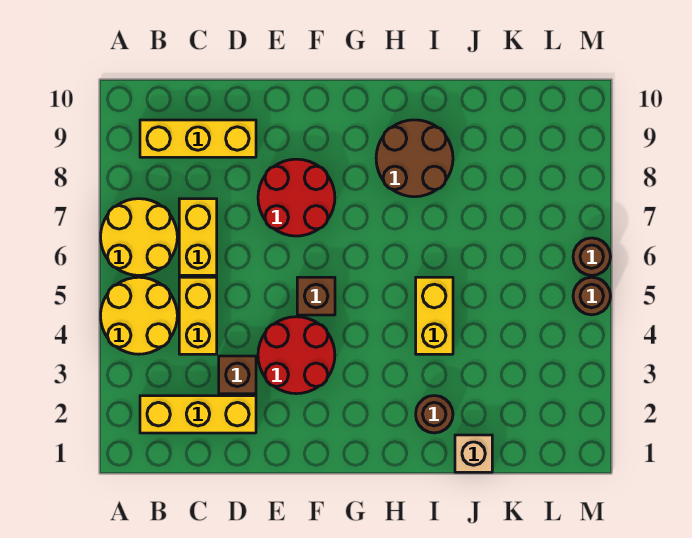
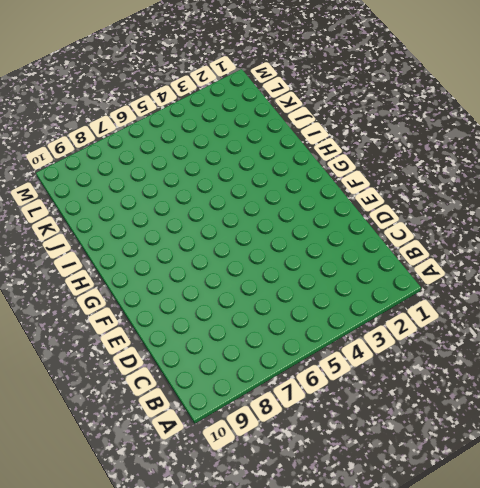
none -> yellow 2x2 round brick [101,277,177,354]
none -> yellow 2x2 round brick [101,199,177,275]
none -> yellow 1x3 brick [140,396,256,433]

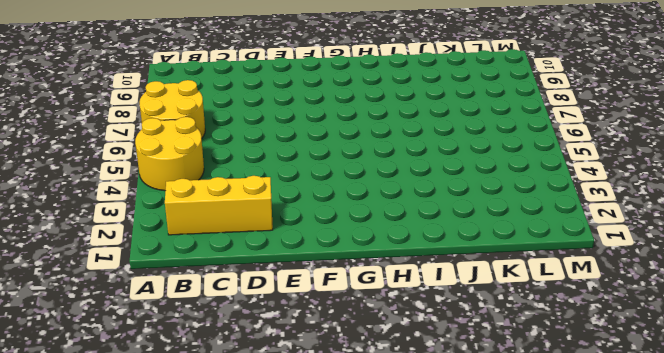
none -> yellow 1x3 brick [140,120,256,157]
none -> yellow 1x2 brick [179,277,217,354]
none -> yellow 1x2 brick [179,199,217,275]

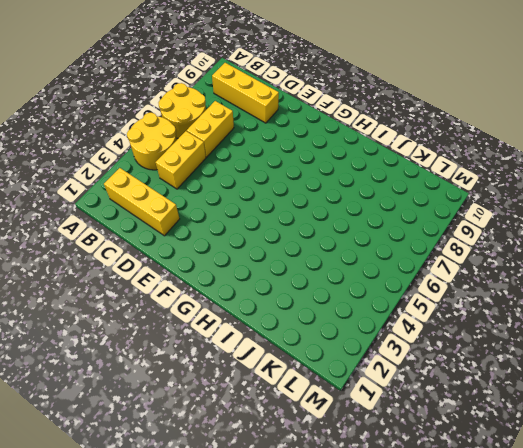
none -> brown 1x1 brick [219,356,256,394]
none -> red 2x2 round brick [258,317,335,394]
none -> red 2x2 round brick [258,159,335,236]

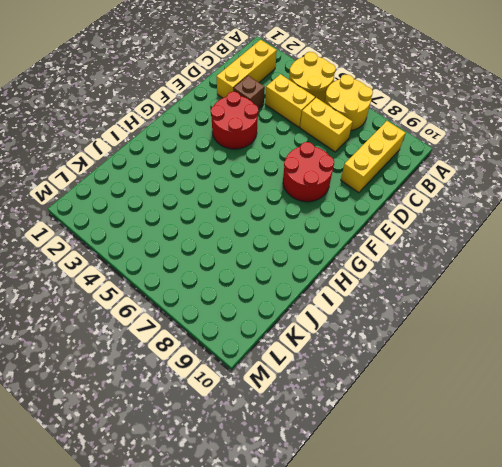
none -> brown 1x1 brick [297,277,335,315]
none -> brown 2x2 round brick [376,120,453,197]
none -> brown 1x1 round brick [416,396,453,433]

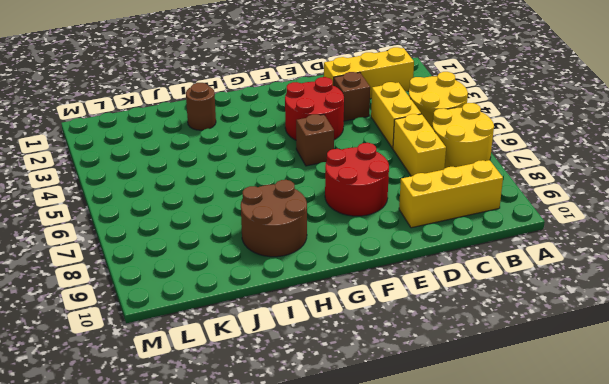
none -> yellow 1x2 brick [416,277,453,354]
none -> tan 1x1 brick [455,435,492,472]
none -> brown 1x1 round brick [573,277,610,315]

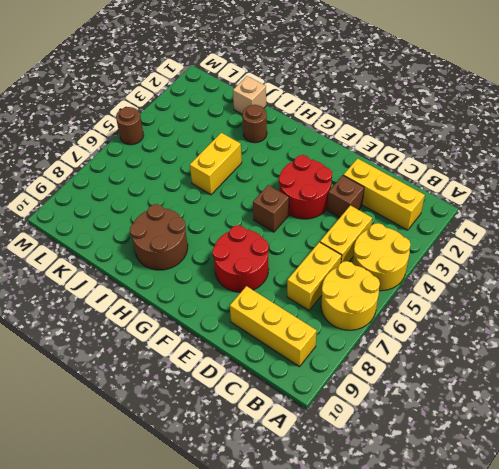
none -> brown 1x1 round brick [573,238,610,275]

